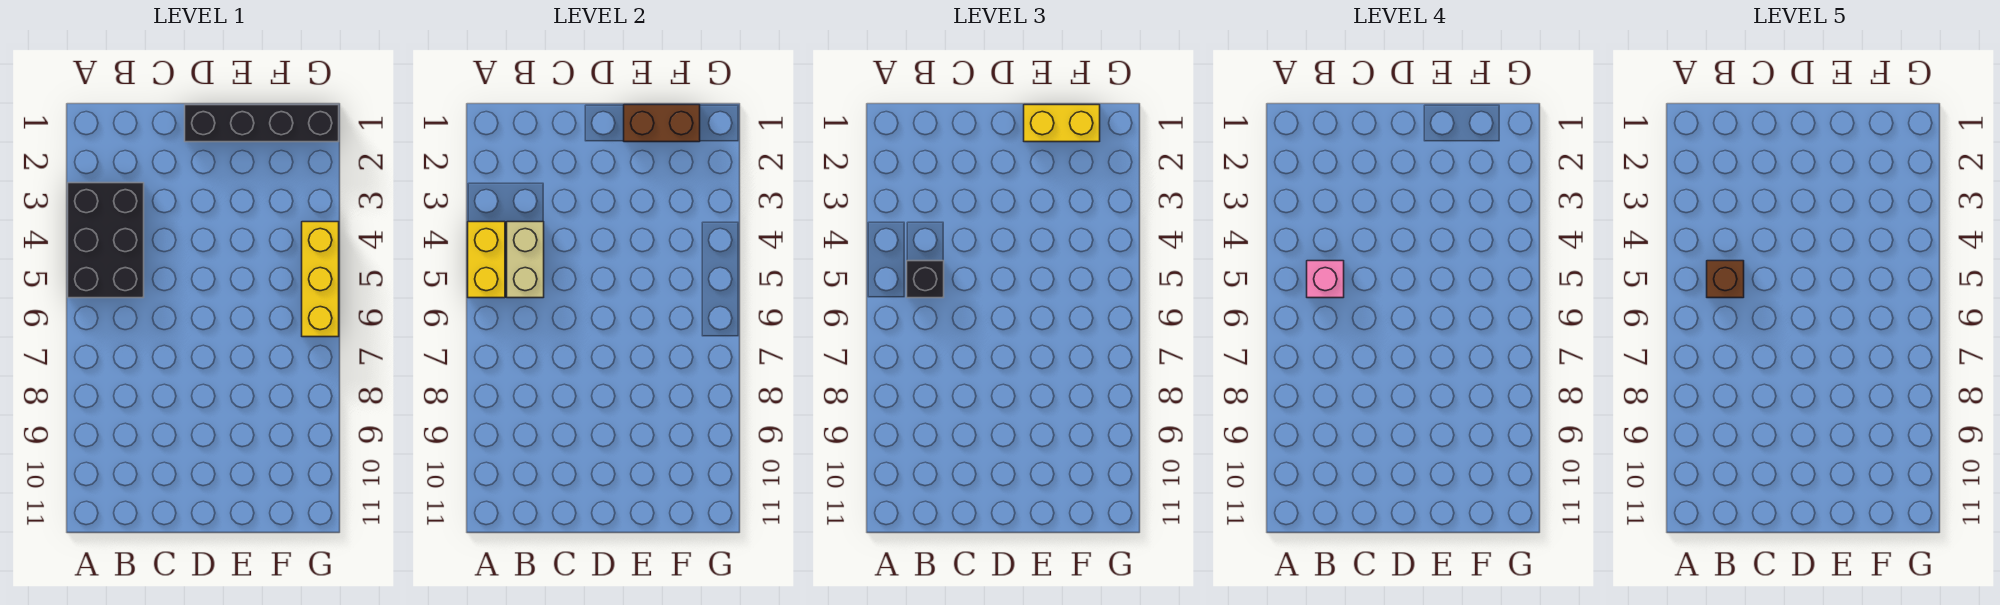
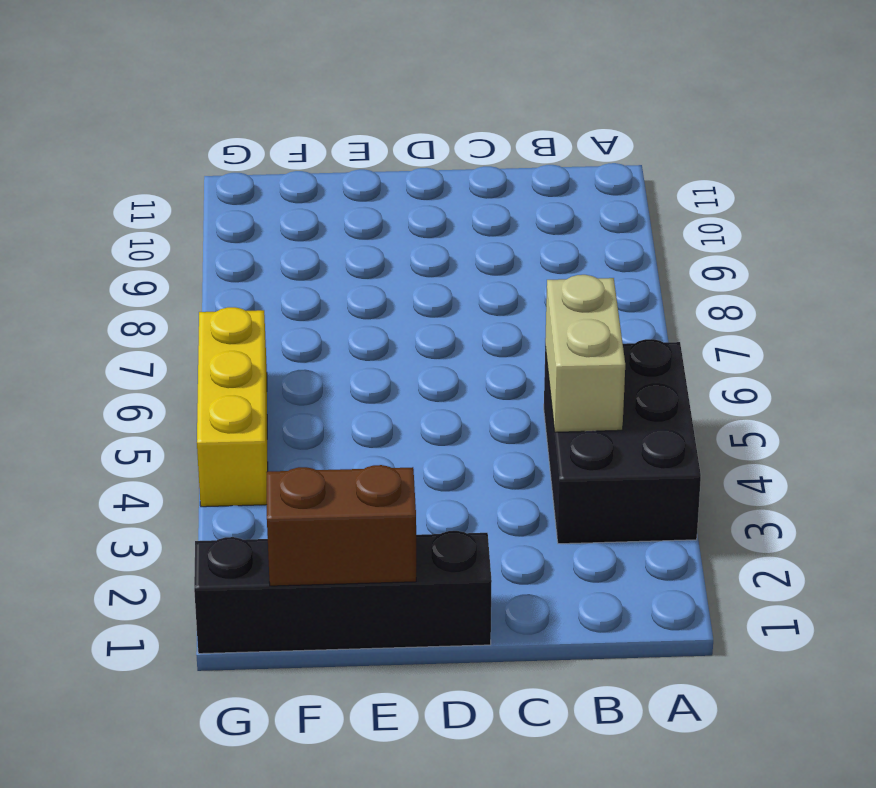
none -> yellow 1x2 brick [468,222,505,298]
none -> black 1x1 brick [907,261,944,298]

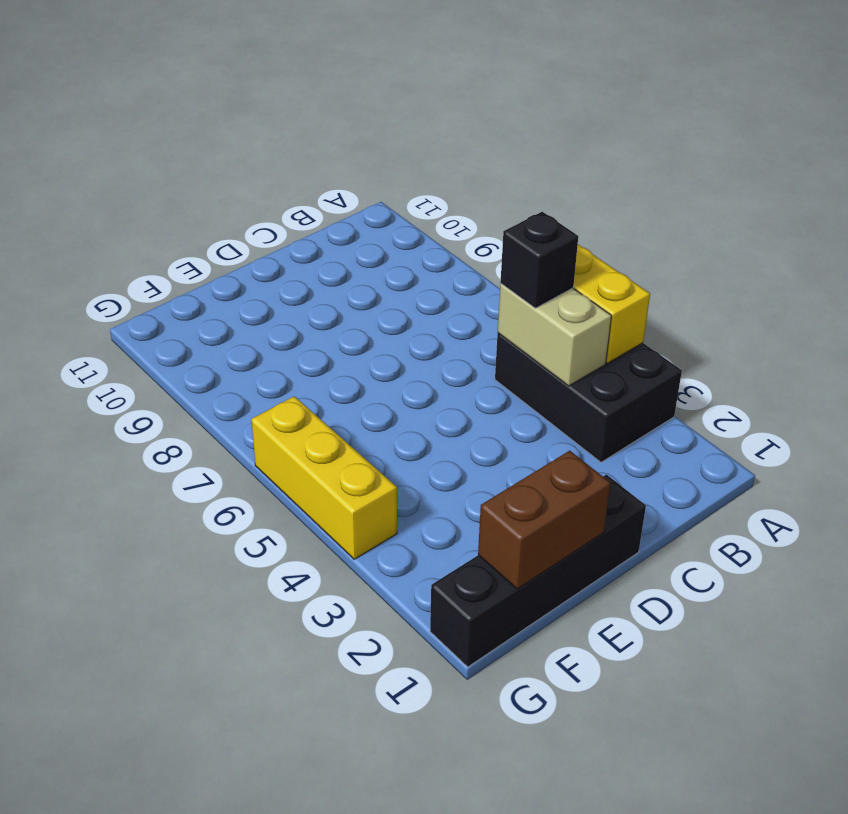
none -> yellow 1x2 brick [1024,105,1100,142]
none -> pink 1x1 brick [1307,261,1344,298]

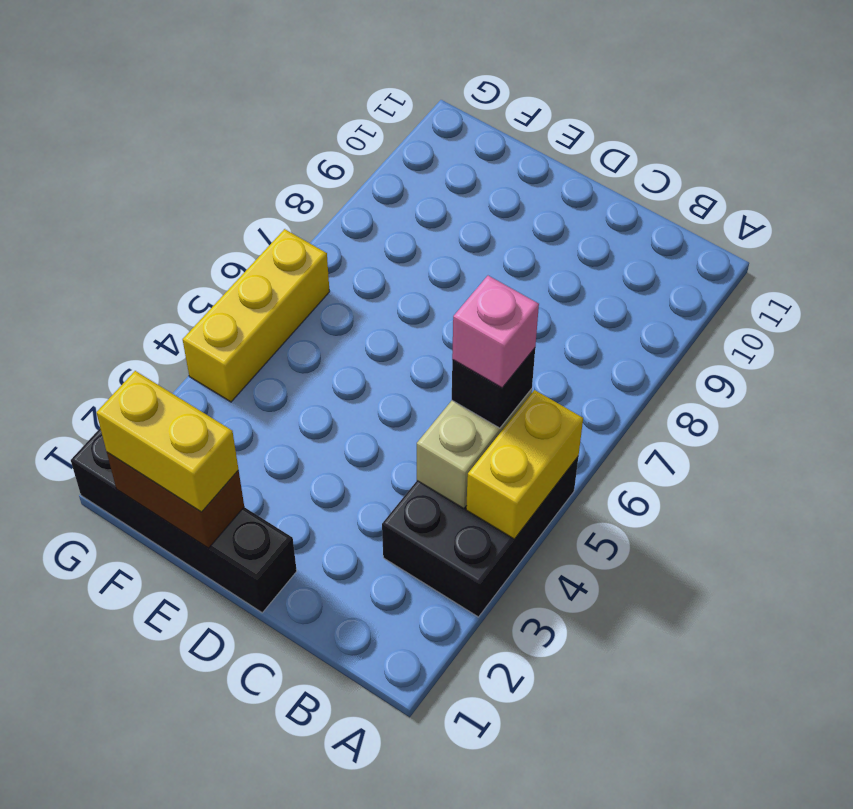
none -> brown 1x1 brick [1707,261,1744,298]

